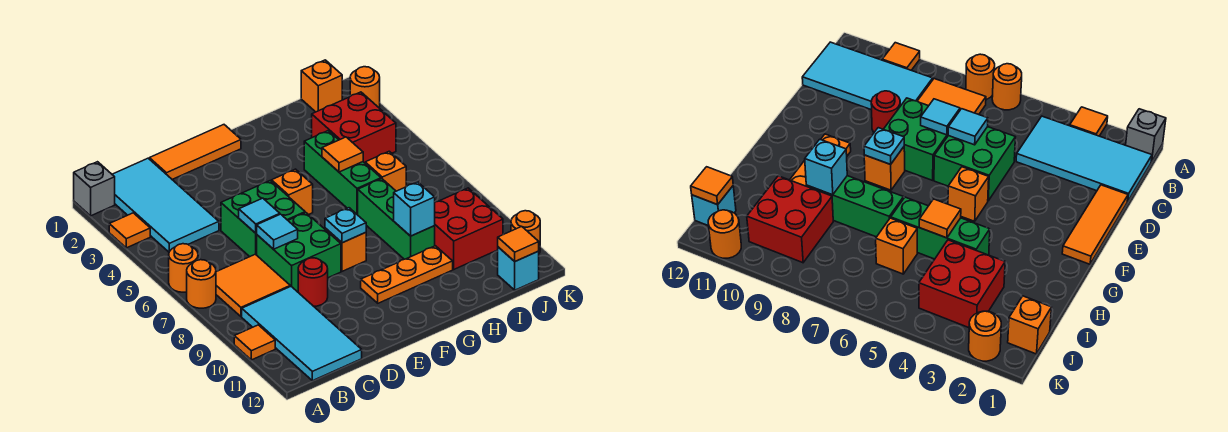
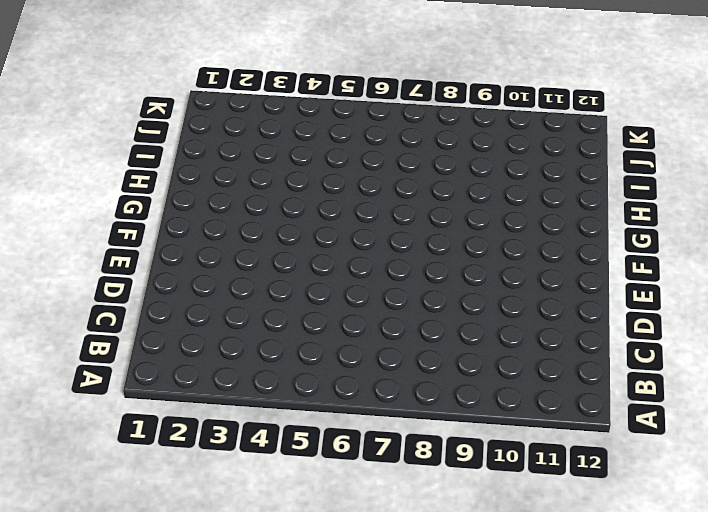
none -> grey 1x1 brick [74,162,115,216]
none -> orange 1x1 tile [109,213,150,248]
none -> orange 1x1 round brick [169,244,198,292]
none -> orange 1x1 round brick [187,260,216,308]

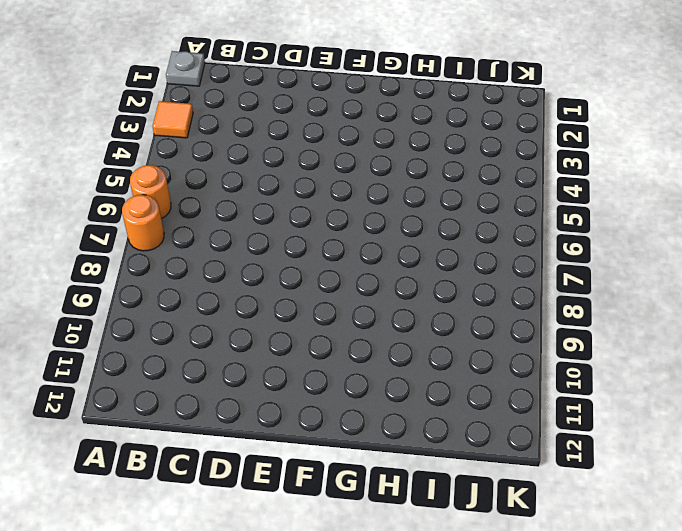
grey 1x1 plate [166,51,205,86] -> grey 1x1 brick [74,162,115,216]
none -> orange 1x1 tile [234,325,275,360]
none -> cyan 2x4 tile [112,158,219,252]
none -> orange 2x2 tile [216,254,290,317]
none -> cyan 2x4 tile [242,286,362,381]

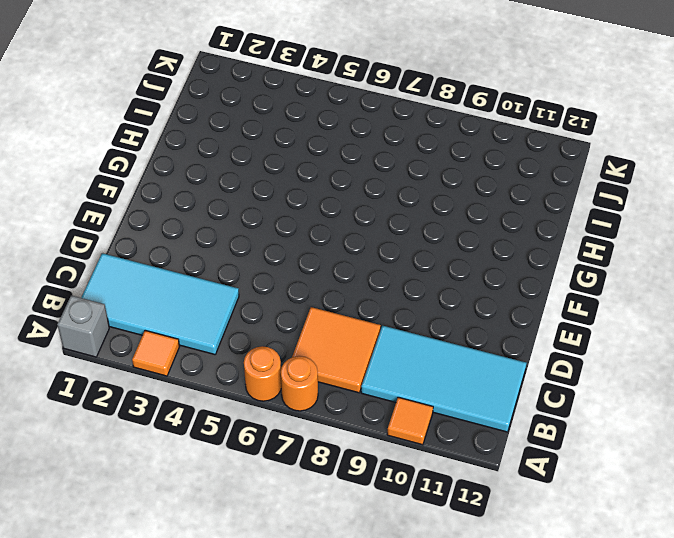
none -> orange 1x3 tile [149,125,241,179]
none -> green 2x2 brick [221,181,305,257]
none -> green 2x2 brick [257,213,341,292]
none -> red 1x1 round brick [298,258,328,306]

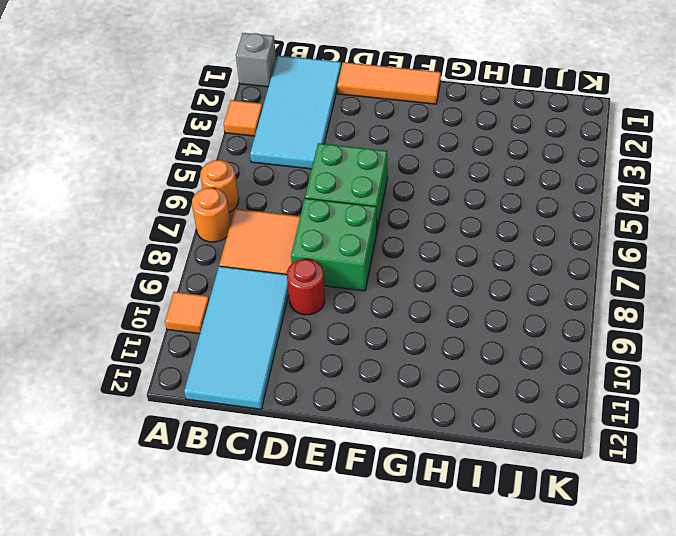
none -> orange 1x1 brick [272,169,313,215]
none -> orange 1x1 brick [325,228,366,271]
none -> orange 1x3 plate [361,246,453,303]
none -> green 1x3 brick [304,131,381,215]

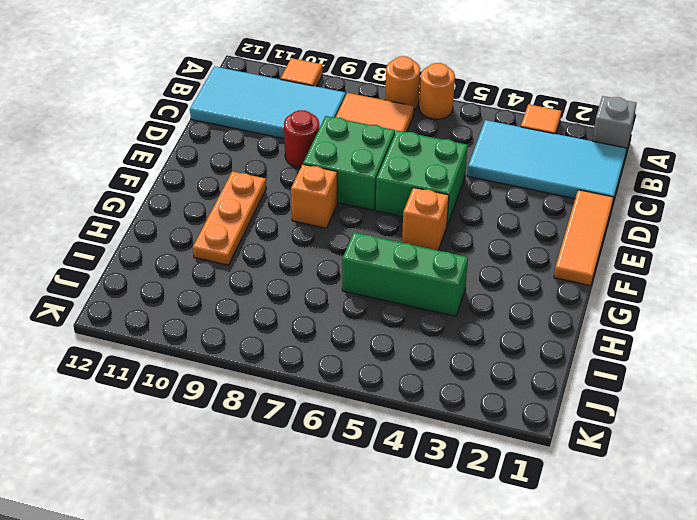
none -> green 1x3 brick [358,179,435,259]
none -> red 2x2 brick [312,92,396,163]
none -> orange 1x1 brick [365,151,406,191]
none -> red 2x2 brick [435,188,503,269]

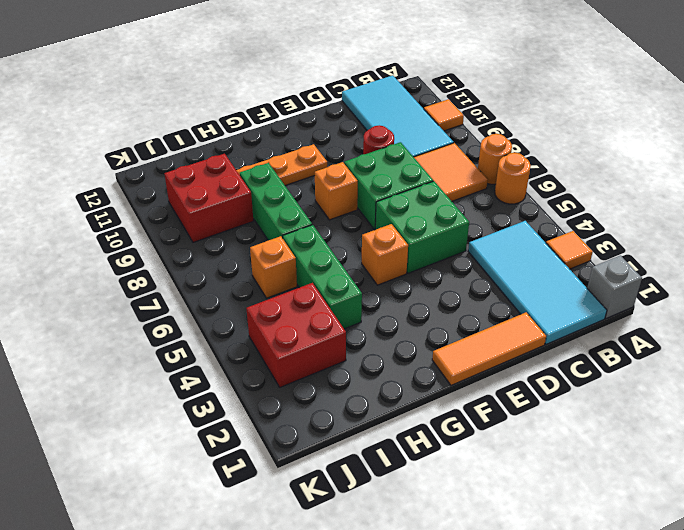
none -> orange 1x1 brick [301,60,342,112]
none -> cyan 1x1 brick [498,247,539,290]
none -> orange 1x1 round brick [350,67,380,107]
none -> orange 1x1 round brick [511,211,540,253]

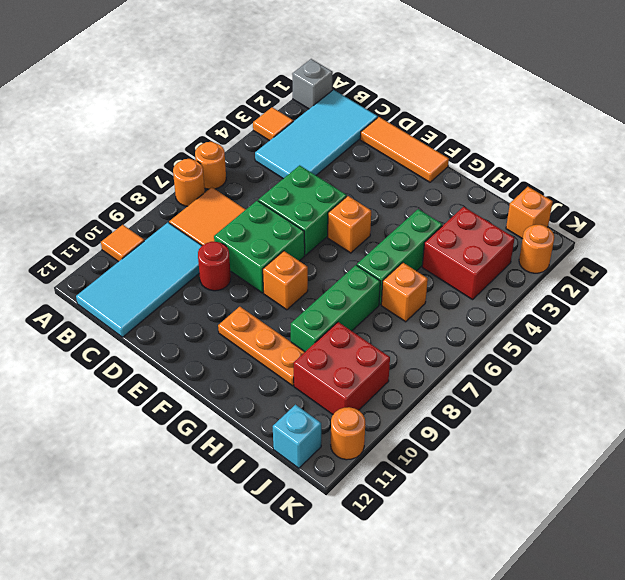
none -> cyan 1x1 tile [239,198,280,233]
none -> cyan 1x1 tile [257,214,298,249]
none -> cyan 1x1 plate [325,208,366,243]
none -> orange 1x1 tile [322,137,363,172]

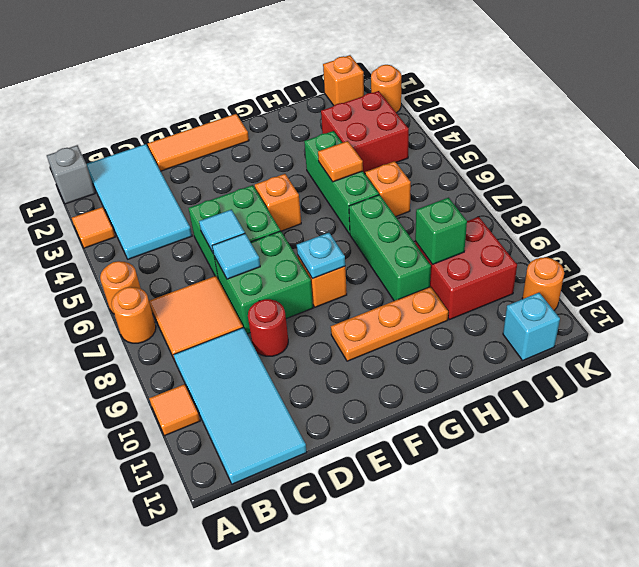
green 1x1 brick [415,198,467,264] -> none
none -> cyan 1x1 brick [394,182,435,236]
none -> orange 1x1 tile [498,226,539,261]

